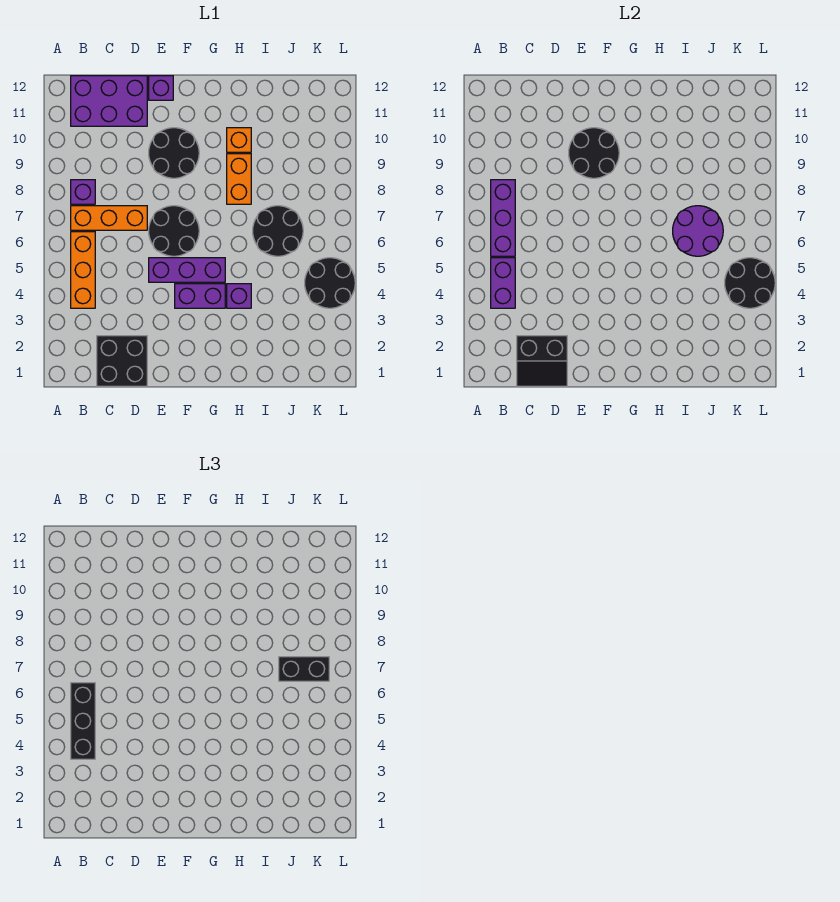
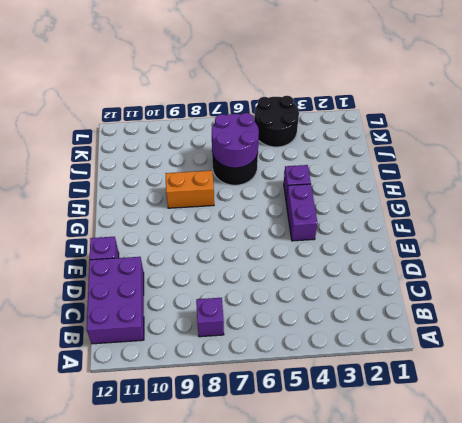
none -> orange 1x3 brick [71,232,95,308]
none -> orange 1x3 brick [71,206,147,230]
none -> black 2x2 brick [97,336,147,386]

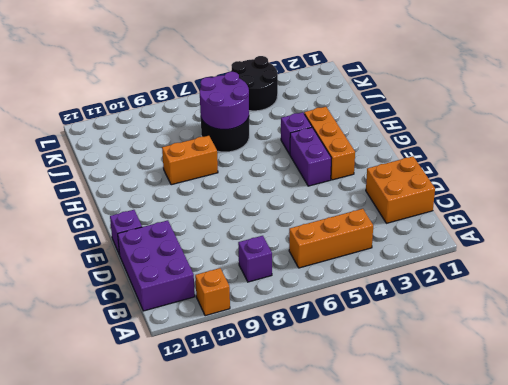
orange 1x1 brick [195,268,230,316] -> orange 1x1 brick moved to [227,128,251,152]
orange 2x2 brick [366,156,435,223] -> black 2x2 brick [97,336,147,386]
orange 1x3 brick [304,107,355,180] -> orange 1x3 brick moved to [71,206,147,230]
none -> purple 1x3 brick [149,258,225,282]
none -> black 2x2 round brick [149,206,199,256]
none -> black 2x2 round brick [149,128,199,178]

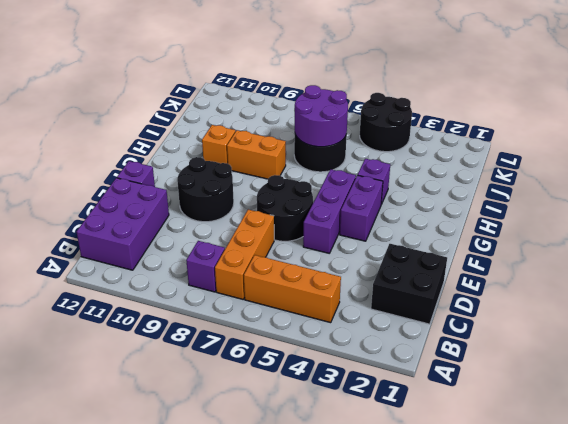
none -> purple 1x2 brick [491,258,515,308]
none -> purple 1x3 brick [491,180,515,256]
none -> black 2x2 slope [517,336,567,386]

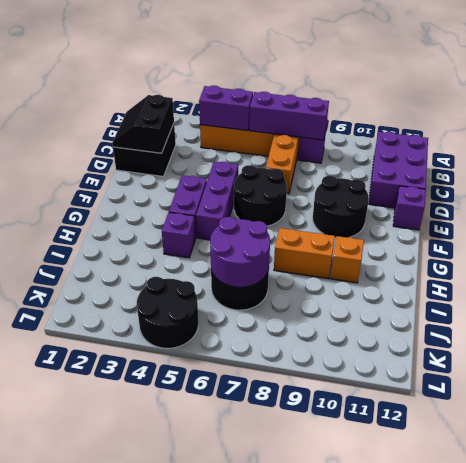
none -> black 2x2 round brick [569,128,619,178]
none -> black 2x2 round brick [725,258,775,308]
none -> black 1x3 brick [71,683,95,759]

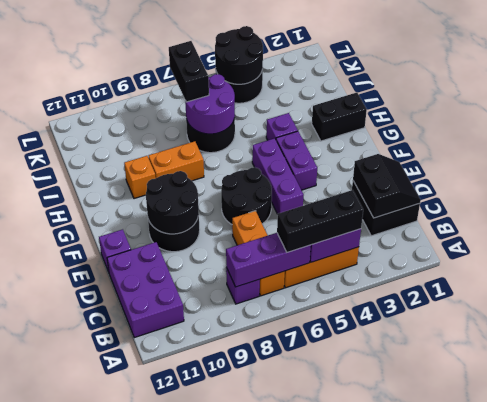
black 1x2 brick [312,93,367,141] -> none

